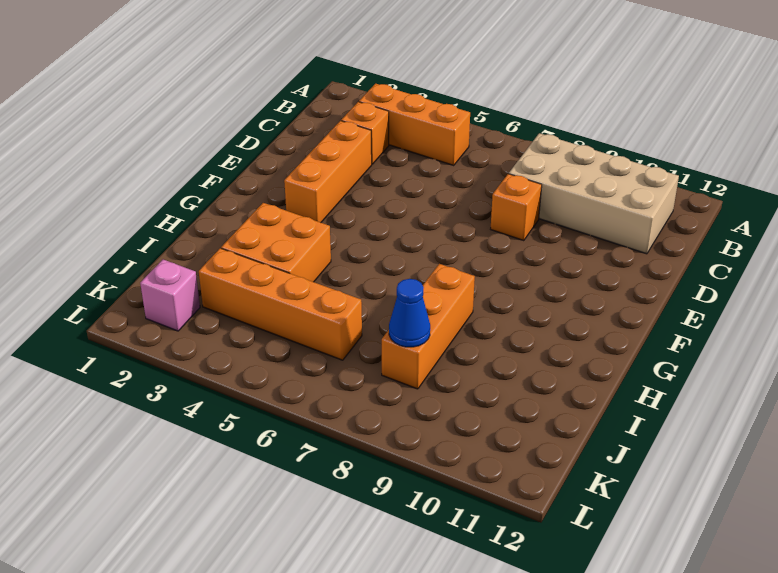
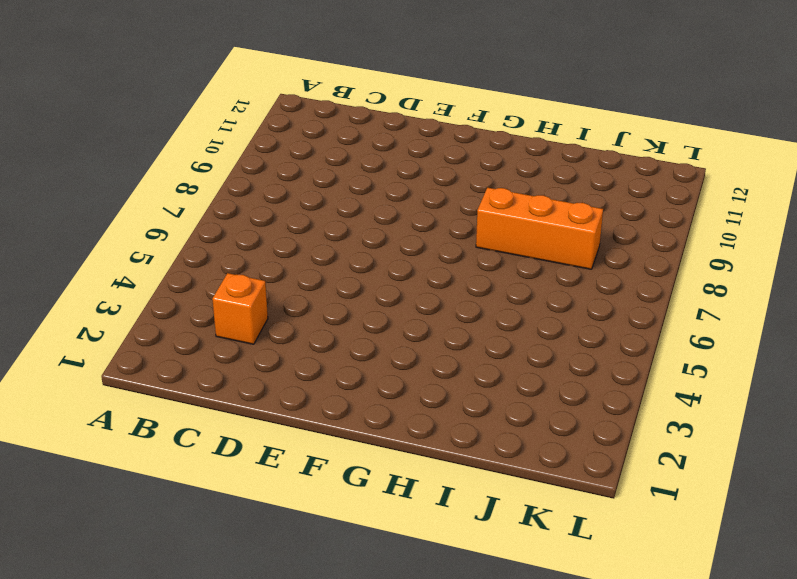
none -> orange 1x3 brick [359,84,470,165]
none -> tan 2x4 brick [509,133,679,254]

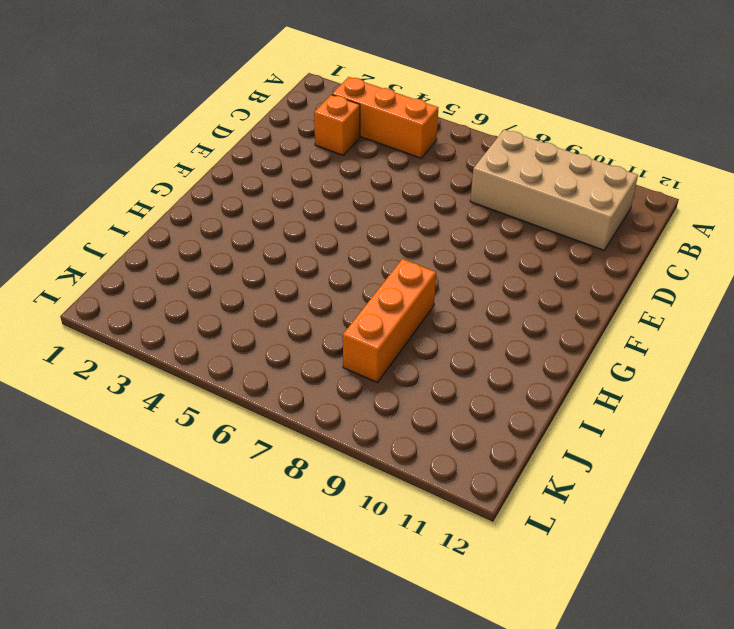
none -> orange 1x3 brick [284,121,372,223]
none -> orange 1x1 brick [491,174,542,241]

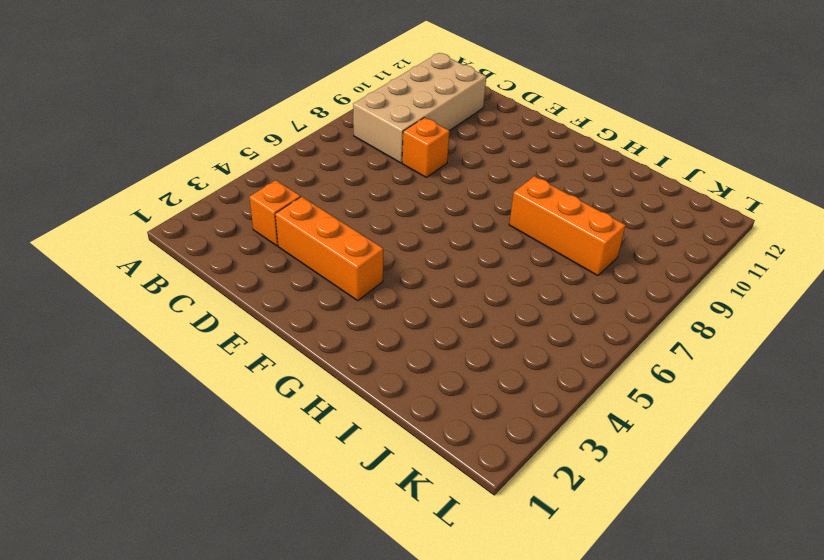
none -> orange 1x3 brick [359,84,470,165]
none -> orange 2x2 brick [221,203,331,282]

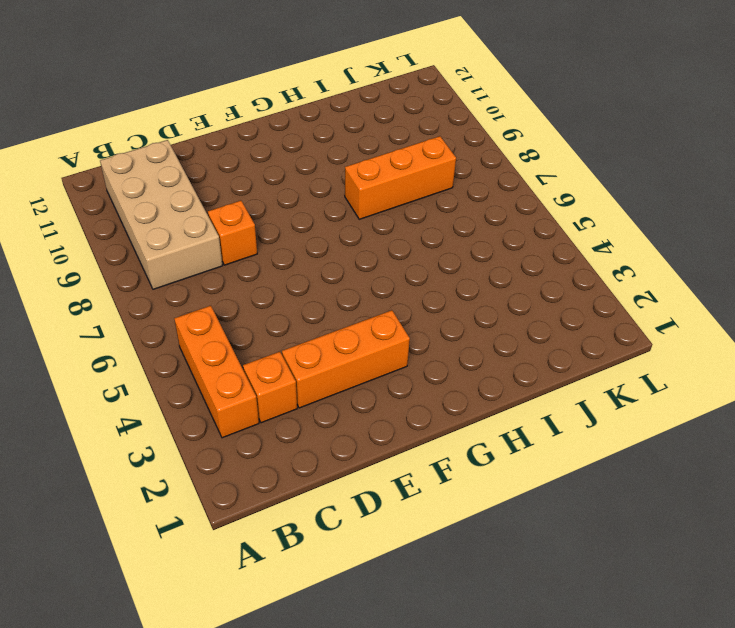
none -> orange 2x2 brick [221,203,331,282]
none -> orange 1x4 brick [199,248,362,360]

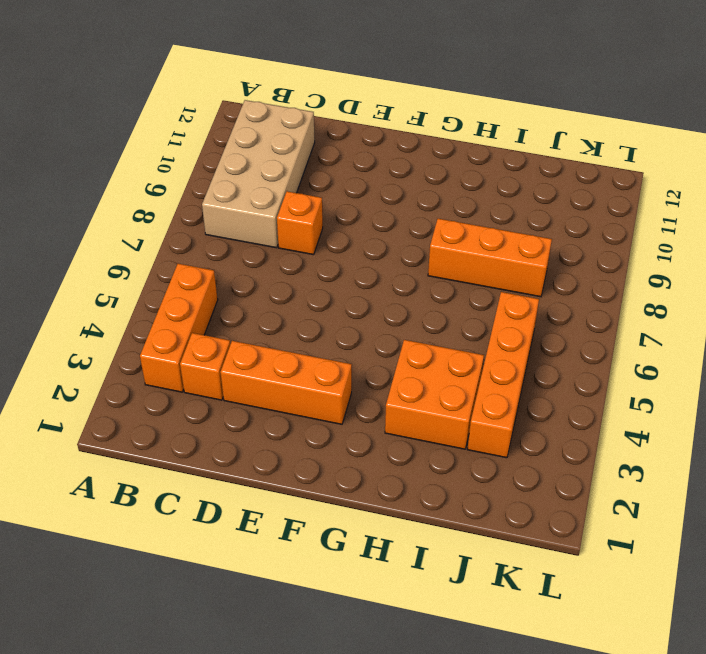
none -> pink 1x1 brick [140,259,200,331]
none -> blue 1x1 cone [389,279,430,347]

